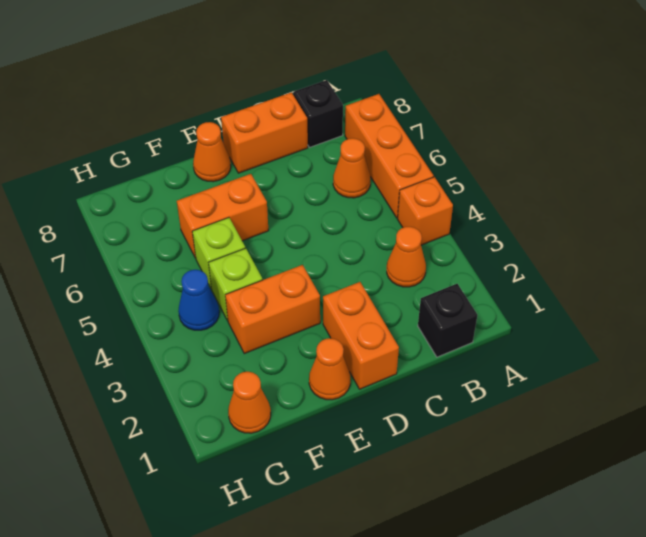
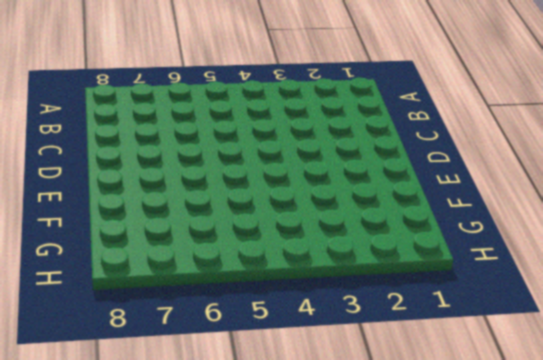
none -> orange 1x1 brick [397,177,453,245]
none -> orange 1x3 brick [345,94,433,218]
none -> black 1x1 brick [418,284,477,357]

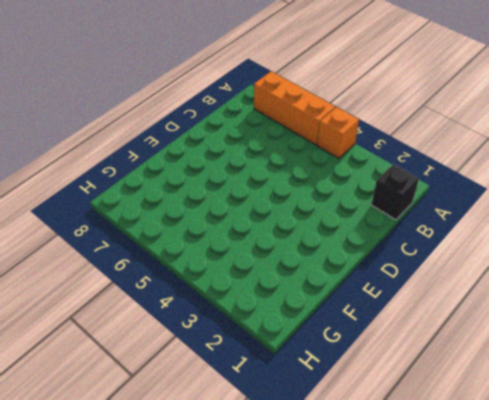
none -> orange 1x1 cone [387,227,426,287]
none -> orange 1x1 cone [333,138,370,198]
none -> black 1x1 brick [293,80,343,147]

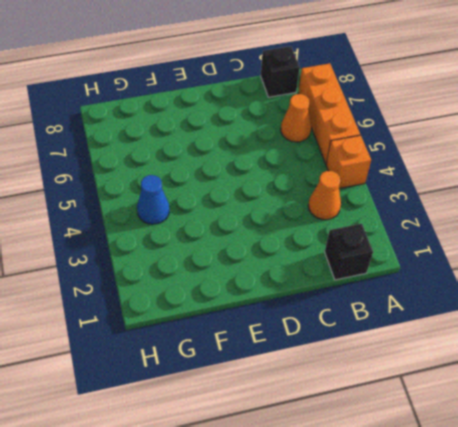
none -> orange 1x2 brick [221,92,308,173]
none -> orange 1x2 brick [323,282,399,389]
none -> orange 1x1 cone [309,338,350,400]

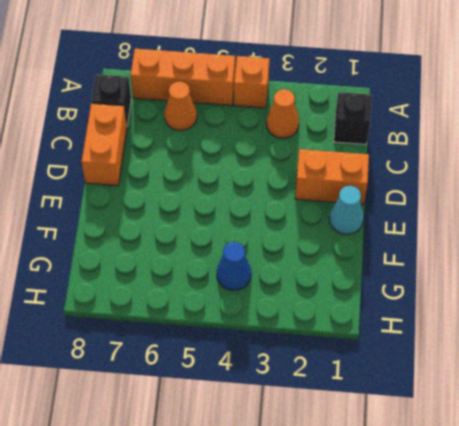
cyan 1x1 cone [329,186,364,234] -> orange 1x1 cone [309,338,350,400]
none -> orange 1x2 brick [225,265,320,354]
none -> orange 1x2 brick [177,174,268,258]
none -> orange 1x1 cone [193,122,231,182]

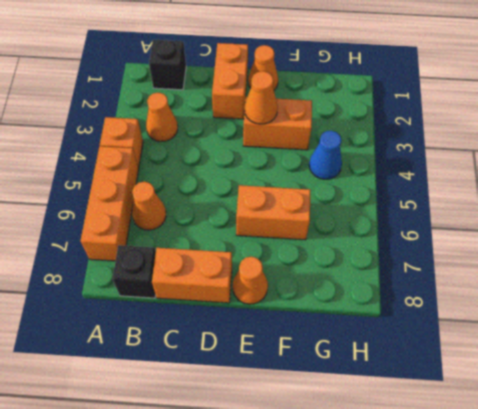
orange 1x1 cone [245,71,278,124] -> orange 1x1 cone moved to [228,372,271,433]
none -> lime 1x1 brick [209,248,263,321]
none -> lime 1x1 brick [192,218,245,289]

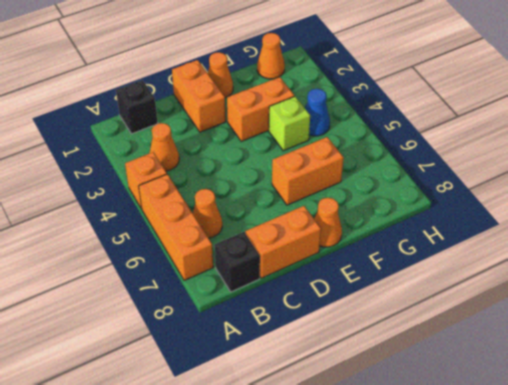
none -> lime 1x1 brick [192,218,245,289]

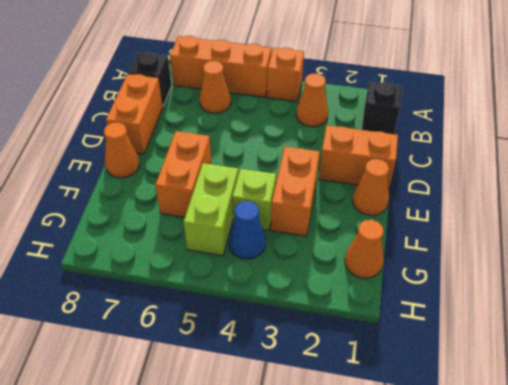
lime 1x2 brick [183,163,238,256] -> lime 1x1 brick [192,218,245,289]

